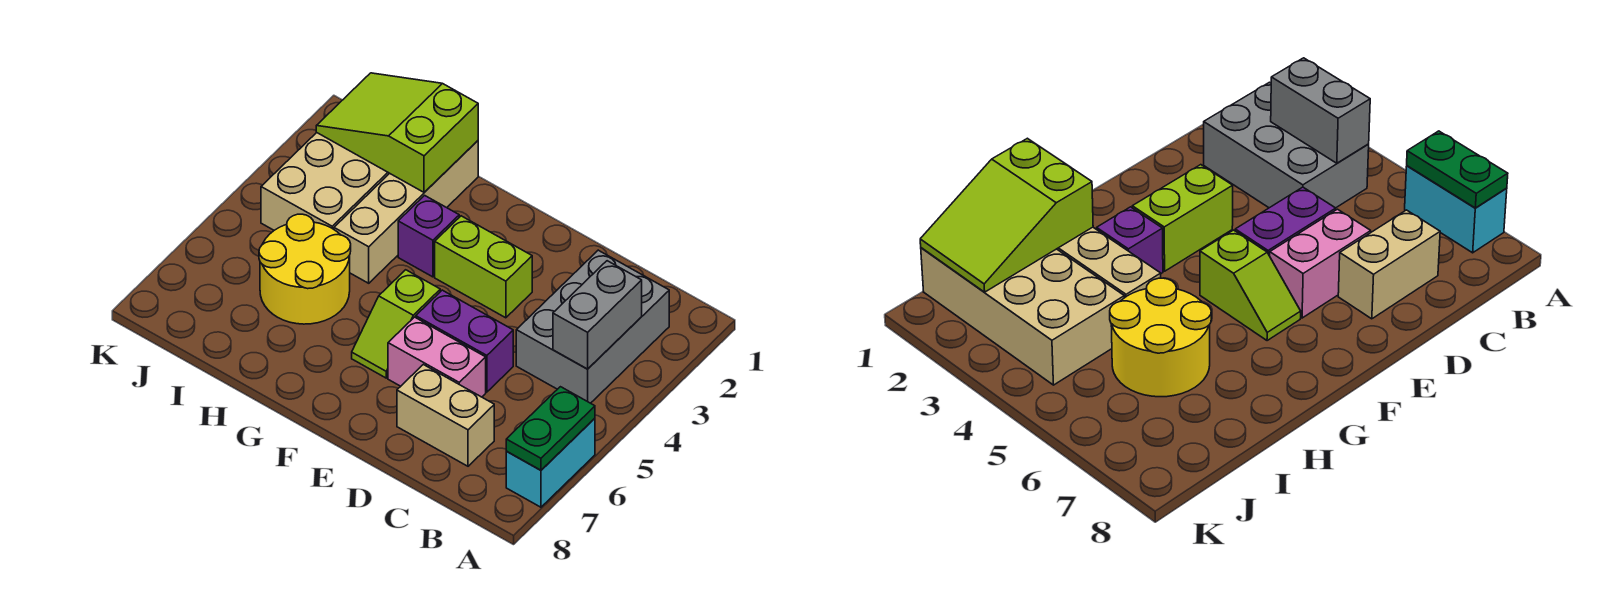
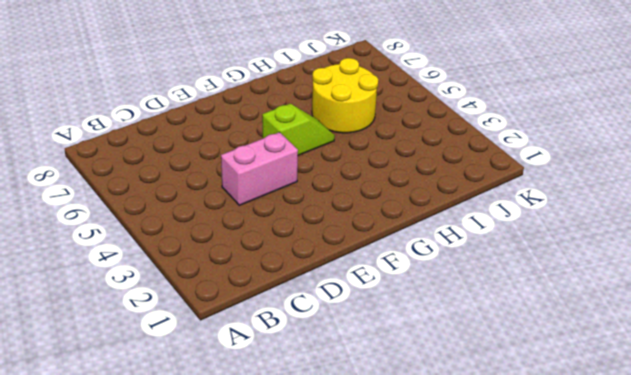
pink 1x2 brick [221,132,298,205] -> pink 1x2 brick moved to [388,317,486,397]
lime 1x2 slope [262,103,335,155] -> lime 1x2 slope turned to [352,270,440,378]
none -> cyan 1x2 brick [506,418,595,507]
none -> grey 2x3 brick [516,250,669,403]
none -> tan 1x2 brick [397,365,494,466]

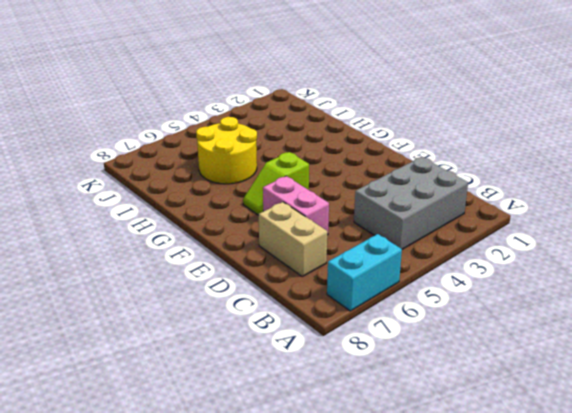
none -> purple 1x2 brick [416,290,513,392]
none -> lime 1x2 brick [435,216,532,318]
none -> purple 1x1 brick [398,195,459,277]

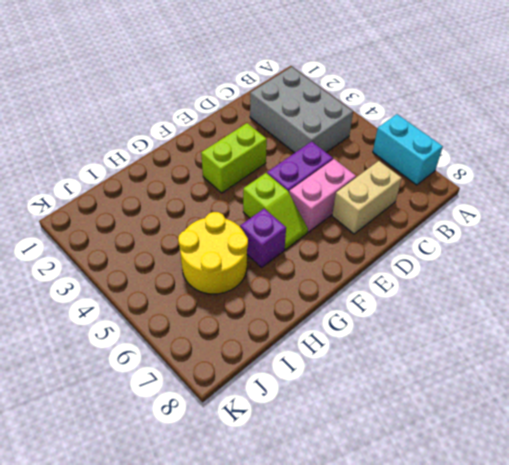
purple 1x1 brick [240,209,286,267] -> purple 1x1 brick moved to [398,195,459,277]
none -> tan 1x4 brick [334,141,478,283]
none -> tan 2x4 brick [261,133,389,230]
none -> green 1x2 plate [506,387,595,470]

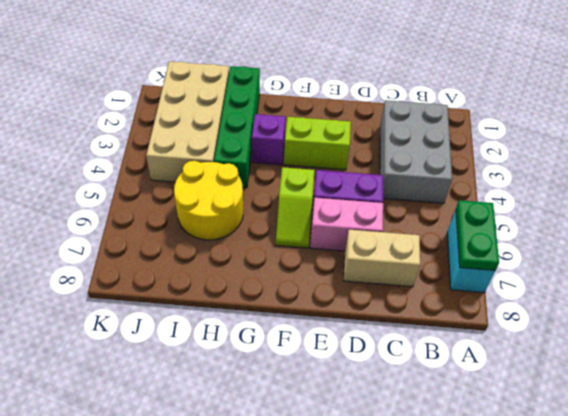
green 1x4 brick [214,66,260,188] -> tan 1x4 brick [334,141,478,283]
none -> grey 1x2 brick [553,261,642,369]
none -> lime 2x3 slope [316,73,478,192]

